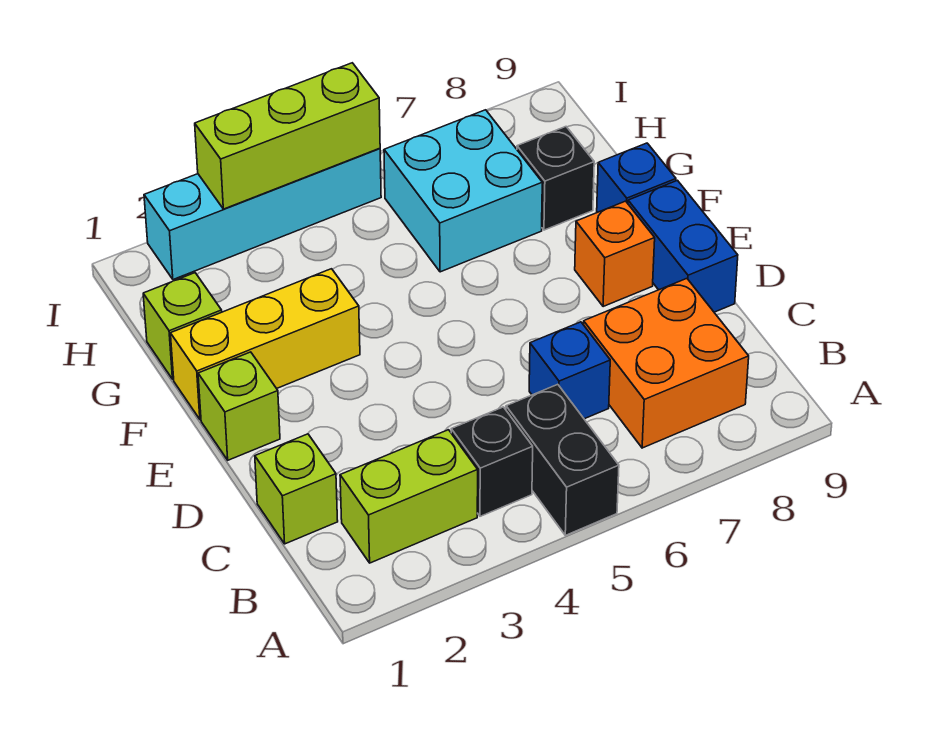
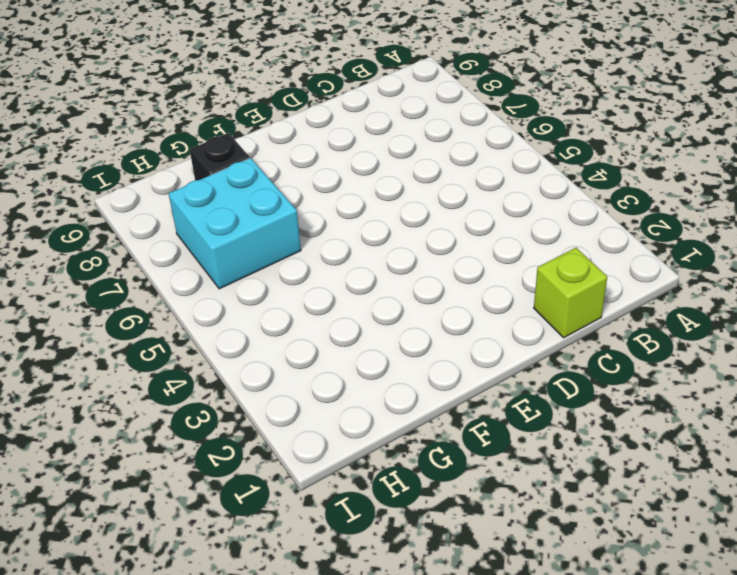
none -> black 1x2 brick [506,384,619,535]
none -> lime 1x2 brick [340,430,478,563]
none -> black 1x1 brick [451,407,533,516]

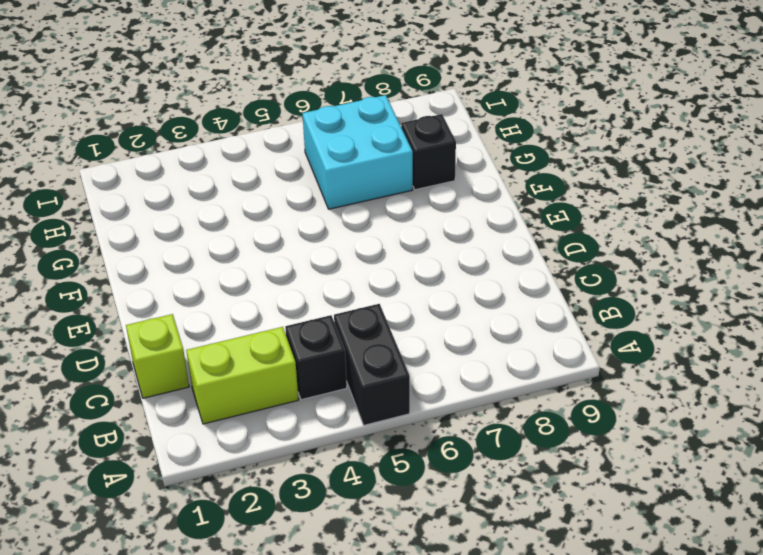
none -> orange 2x2 brick [584,279,749,448]
none -> blue 1x1 brick [529,322,610,419]
none -> blue 1x2 brick [628,180,738,312]

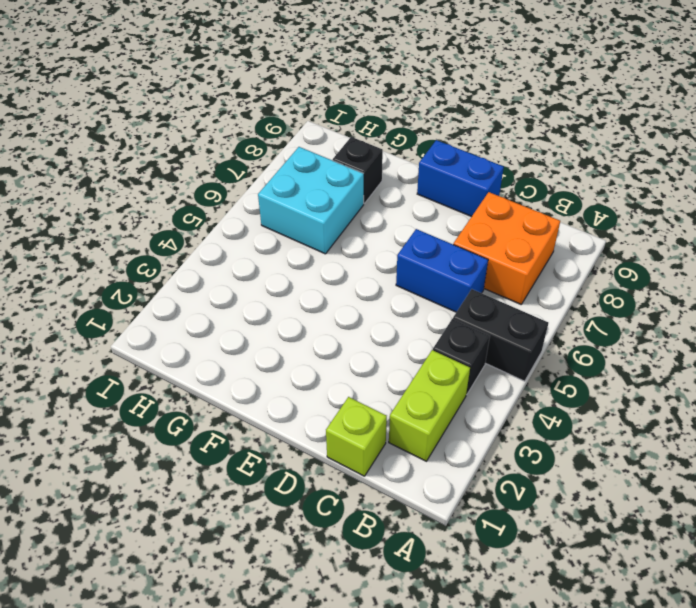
blue 1x2 brick [396,229,488,312] -> blue 1x1 brick [529,322,610,419]
none -> lime 1x1 brick [198,352,280,460]
none -> orange 1x1 brick [575,201,655,307]
none -> yellow 1x3 brick [170,269,360,420]

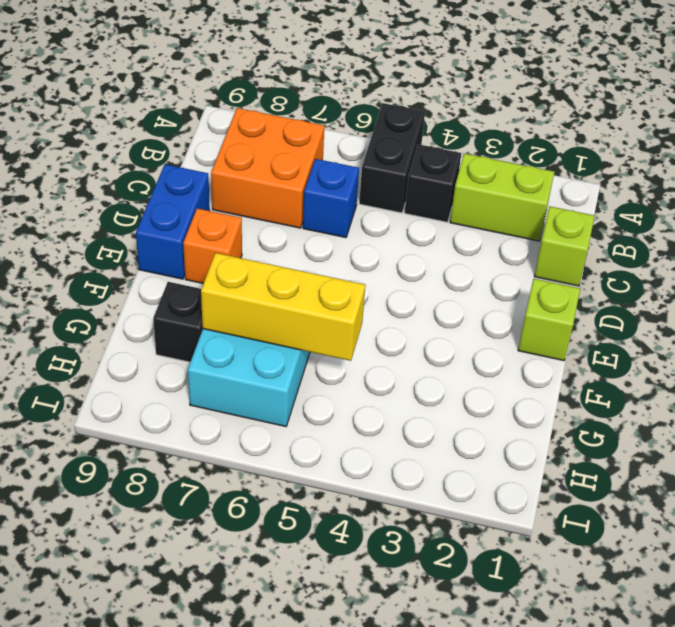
yellow 1x3 brick [201,253,365,361] -> yellow 1x3 brick moved to [170,269,360,420]
none -> blue 1x1 brick [597,143,676,212]
none -> lime 1x1 brick [143,273,222,379]
none -> cyan 1x4 brick [144,148,381,280]

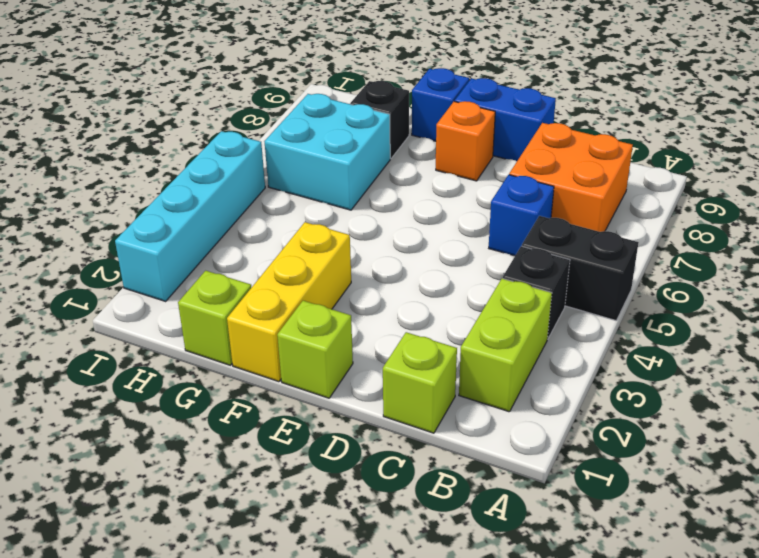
none -> lime 1x3 brick [195,63,380,209]

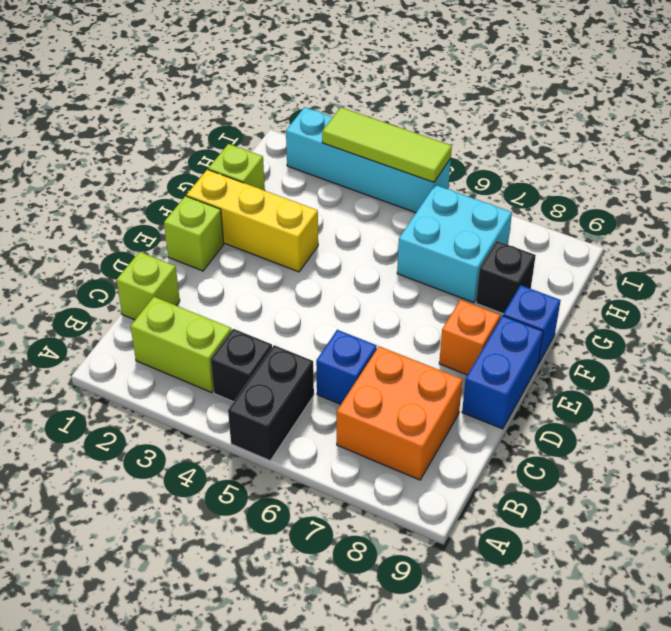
lime 1x3 tile [322,107,452,182] -> lime 1x3 brick [195,63,380,209]

